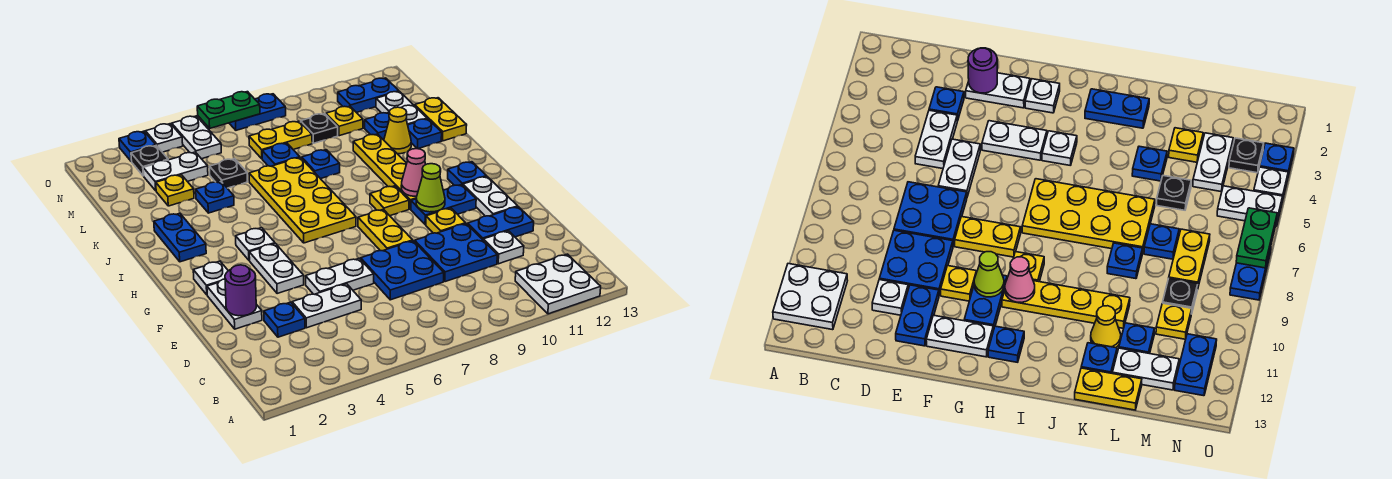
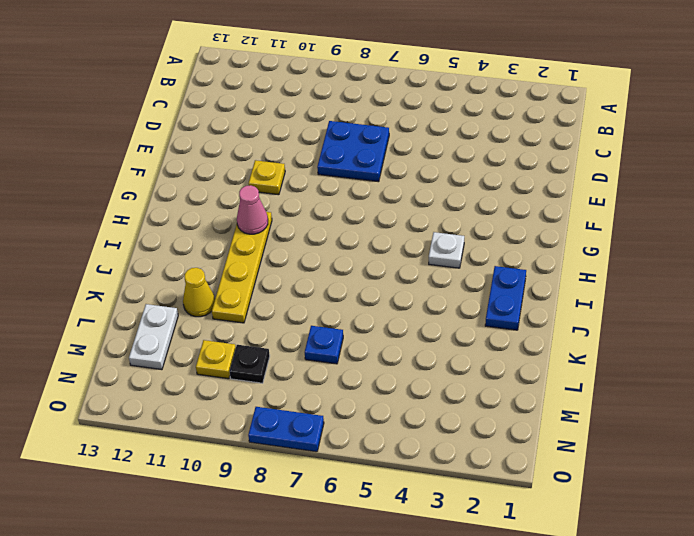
none -> white 2x2 plate [515,254,601,314]
none -> blue 1x1 plate [264,302,305,337]
none -> white 1x2 plate [292,284,361,328]
none -> blue 2x2 plate [415,224,497,282]

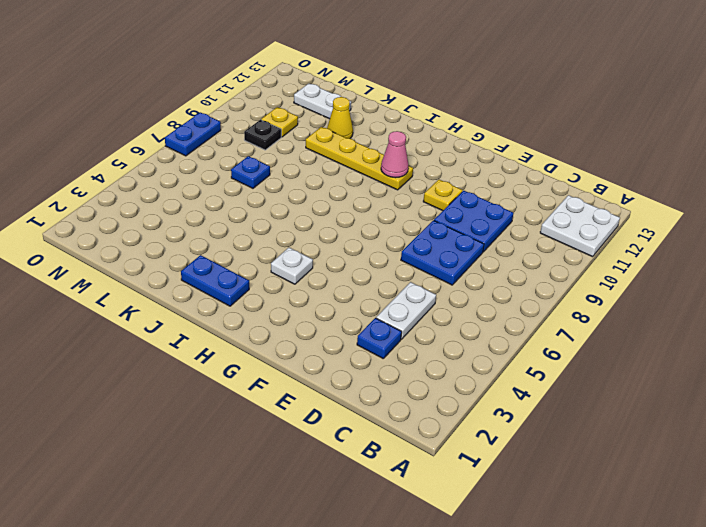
none -> white 1x1 plate [483,231,524,264]
none -> white 1x2 plate [207,279,262,329]
none -> white 1x2 plate [306,258,374,294]
none -> blue 1x2 plate [468,207,534,240]

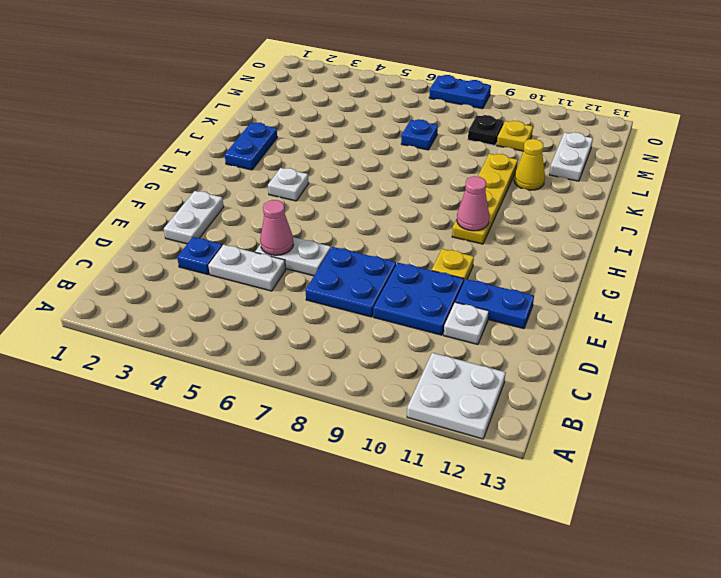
pink 1x1 cone [260,200,294,255] -> none
none -> white 1x2 plate [249,243,304,294]
none -> yellow 1x2 plate [358,209,413,251]
none -> white 1x2 plate [463,176,518,216]
none -> white 1x1 plate [193,261,228,295]

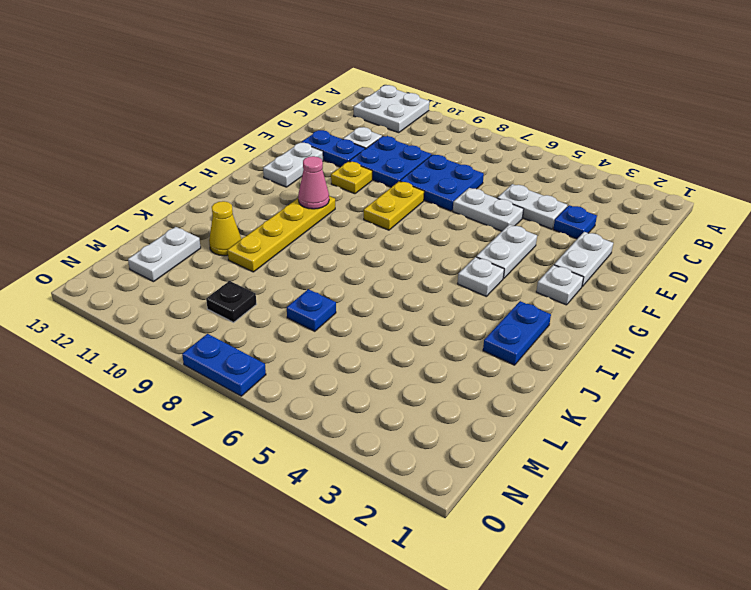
none -> blue 1x2 plate [411,185,476,225]
none -> yellow 2x4 plate [249,157,356,243]
none -> yellow 1x1 plate [370,186,409,216]
none -> blue 1x1 plate [448,162,486,185]

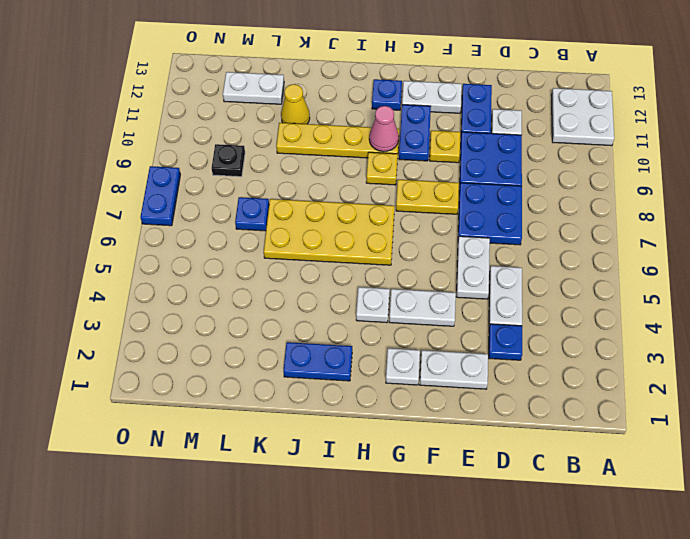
none -> blue 1x1 plate [196,182,234,213]
none -> blue 1x1 plate [302,150,340,179]
none -> blue 1x1 plate [408,119,442,149]
none -> yellow 1x2 plate [415,98,467,141]

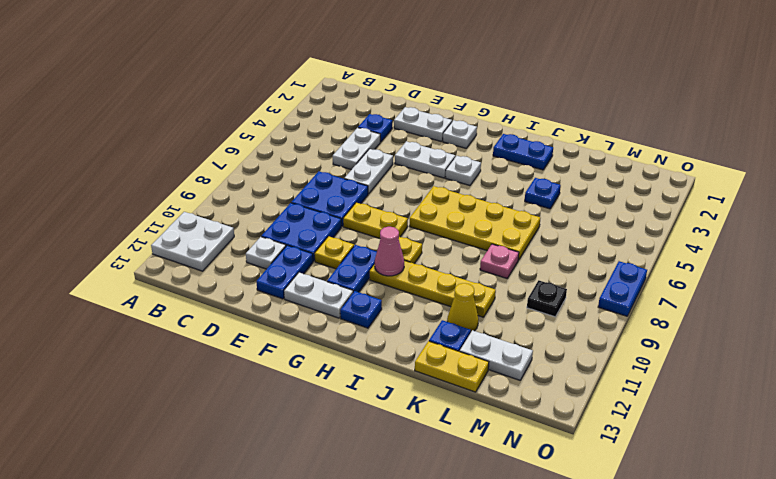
pink 1x1 plate [480,244,519,278] -> blue 1x1 plate [302,150,340,179]
none -> yellow 1x1 plate [156,175,194,206]
none -> black 1x1 plate [210,159,248,188]
none -> blue 1x1 plate [262,143,300,166]
none -> blue 1x1 plate [365,113,390,140]

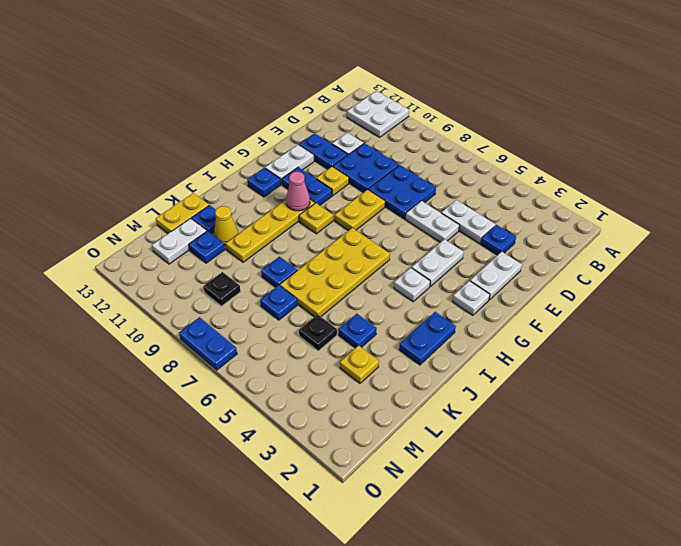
none -> white 1x2 plate [143,152,208,191]
none -> yellow 1x2 plate [249,121,312,159]
none -> yellow 1x1 plate [326,106,363,136]
none -> black 1x1 plate [131,146,168,176]

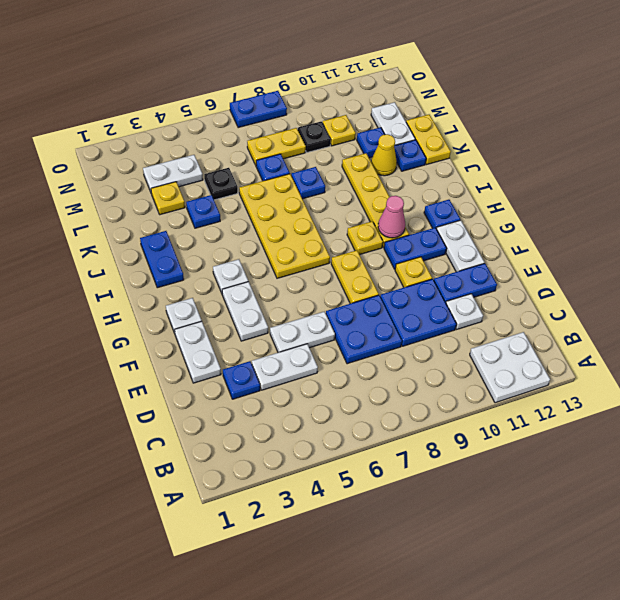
none -> black 1x1 plate [131,146,168,176]
none -> white 1x2 plate [172,116,221,159]
none -> blue 1x2 plate [338,78,399,113]
none -> blue 1x1 plate [119,131,156,161]

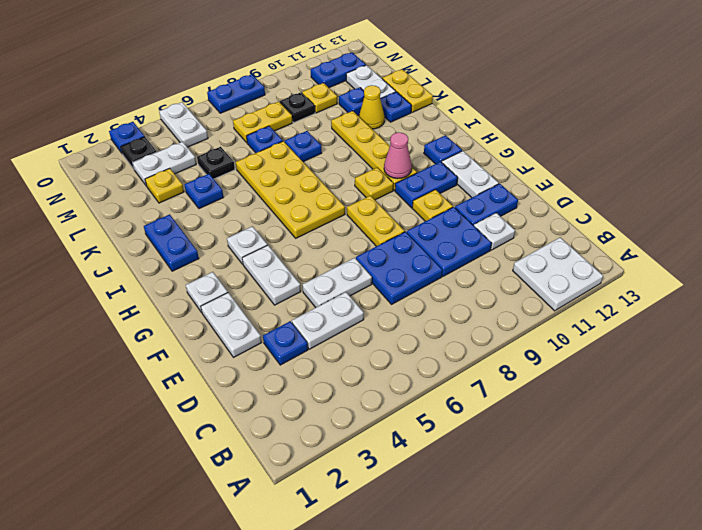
none -> white 1x1 plate [146,124,183,152]
none -> purple 1x1 round brick [225,265,256,316]
none -> lime 1x1 cone [416,164,445,212]
none -> green 1x2 plate [197,92,260,128]

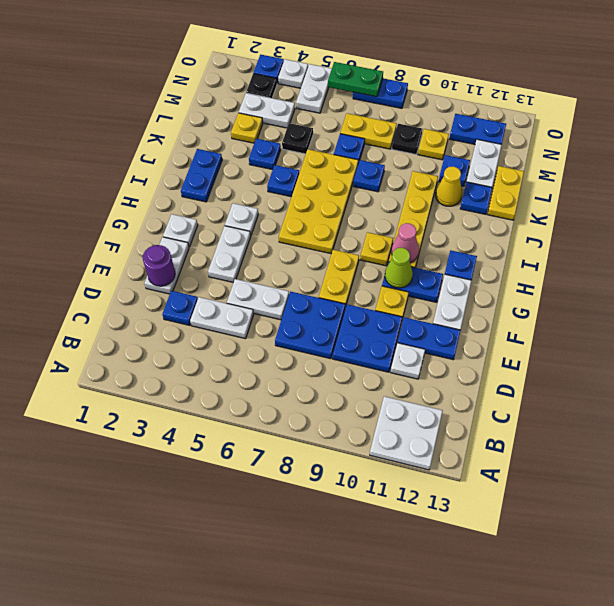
blue 1x1 plate [267,165,299,197] -> none

